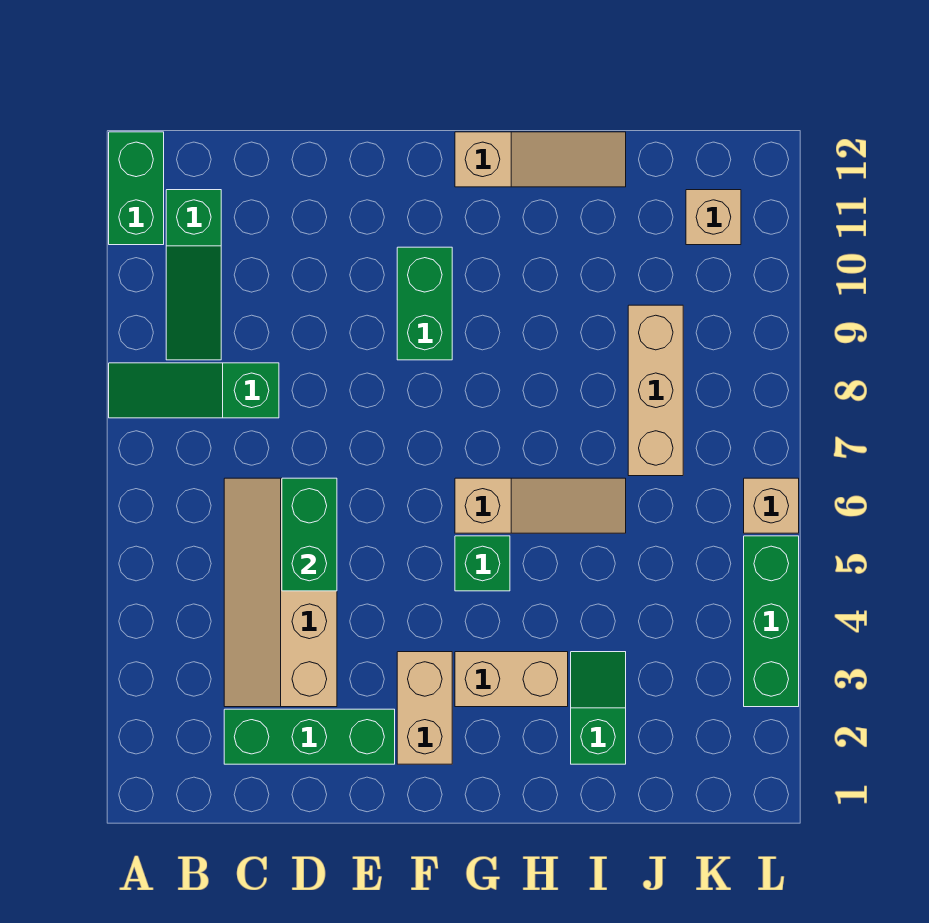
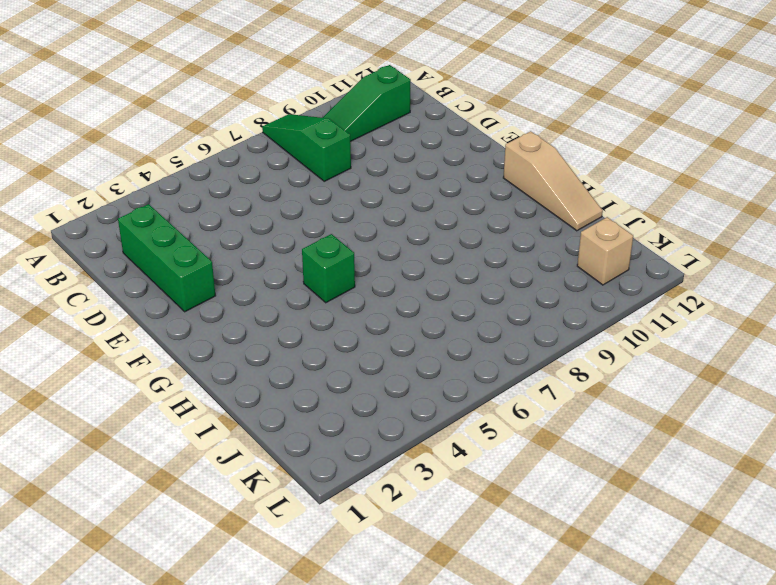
none -> green 1x2 brick [109,132,164,245]
none -> tan 2x4 slope [224,478,337,707]
none -> tan 1x2 brick [397,652,452,764]

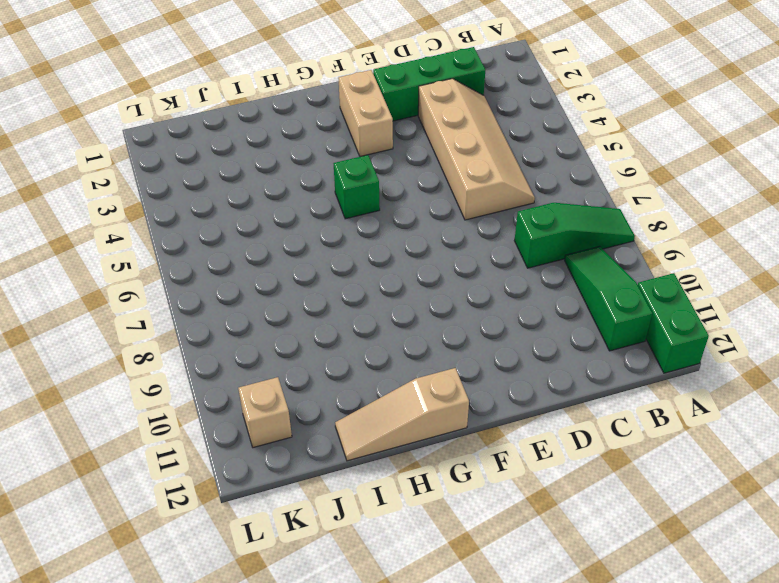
none -> green 1x2 brick [397,247,452,360]
none -> tan 1x2 brick [455,652,568,707]
none -> tan 1x3 slope [455,478,626,533]

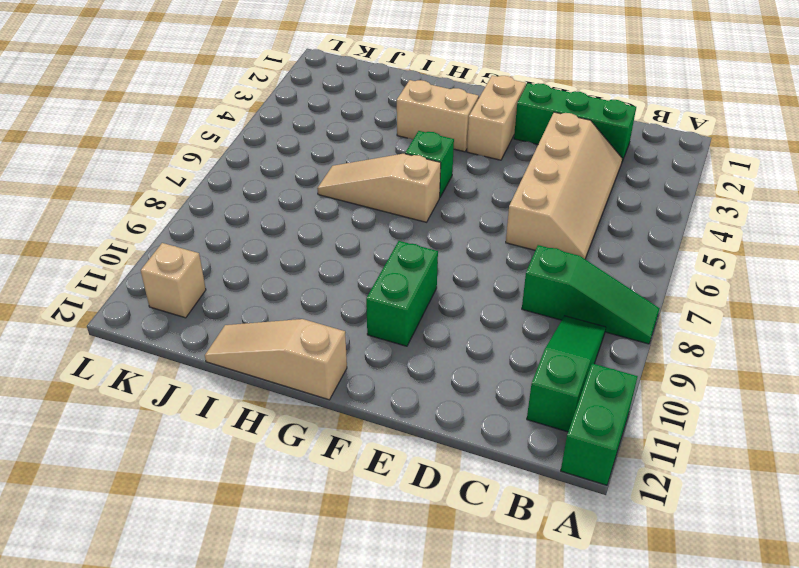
none -> green 1x2 slope [571,652,626,764]
none -> tan 1x3 brick [628,305,683,476]
none -> green 1x3 brick [744,536,799,707]

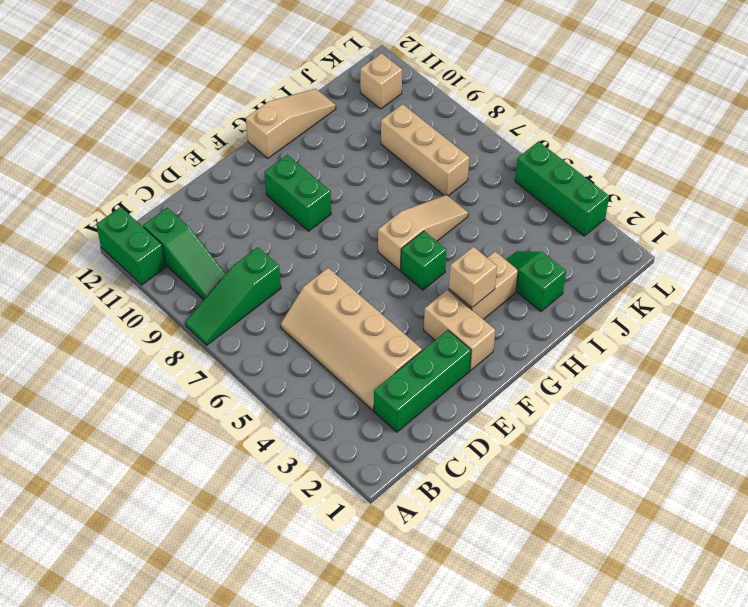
tan 1x1 brick [449,247,497,307] -> tan 1x1 brick moved to [744,478,799,533]
none -> green 1x2 brick [282,478,337,591]

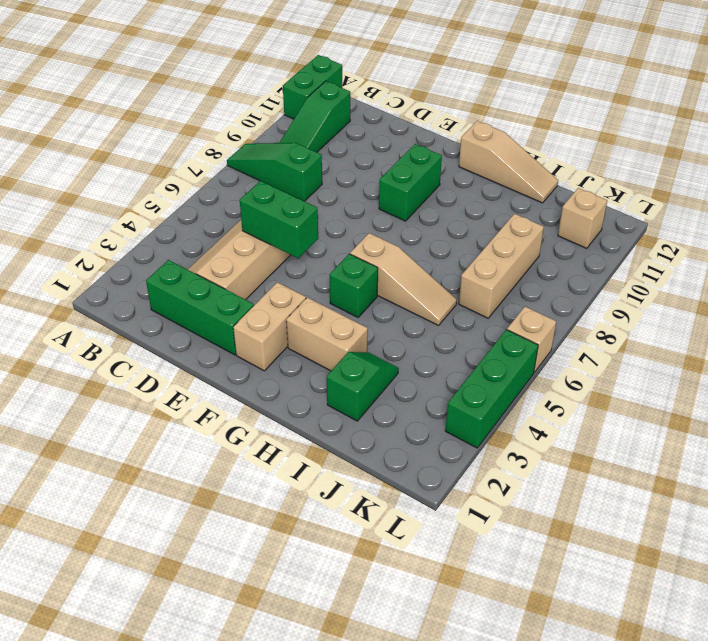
green 1x2 brick [240,181,318,258] -> green 1x2 brick turned to [282,478,337,591]

